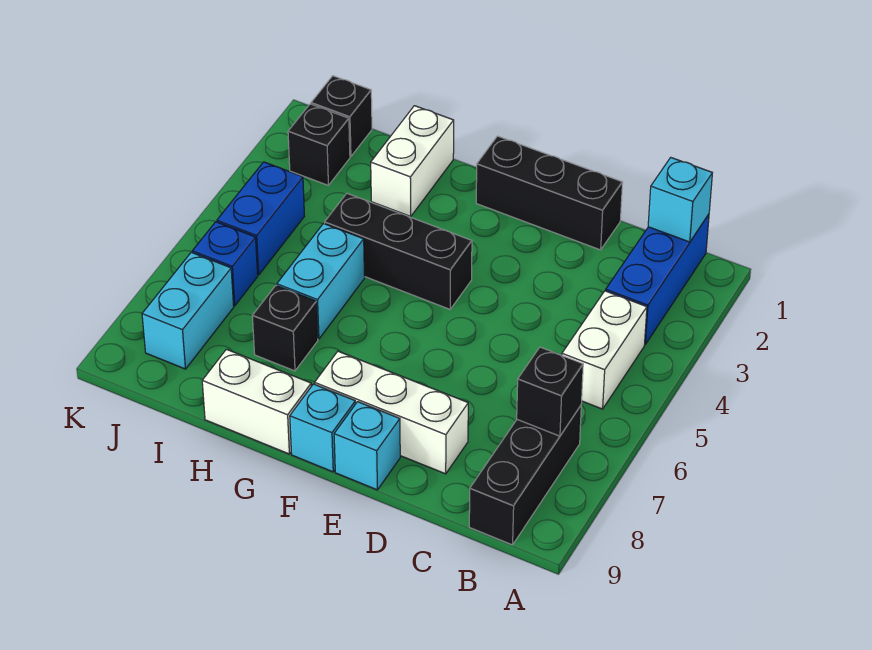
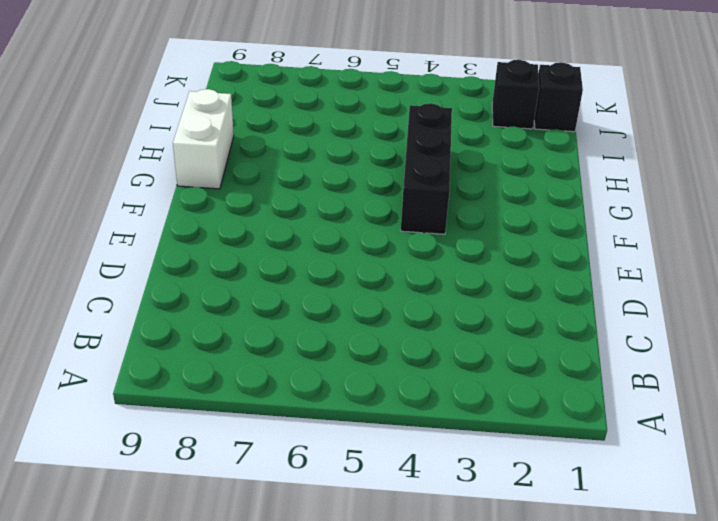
none -> blue 1x3 brick [606,214,709,344]
none -> white 1x2 brick [562,291,647,409]
none -> black 1x3 brick [469,406,581,545]

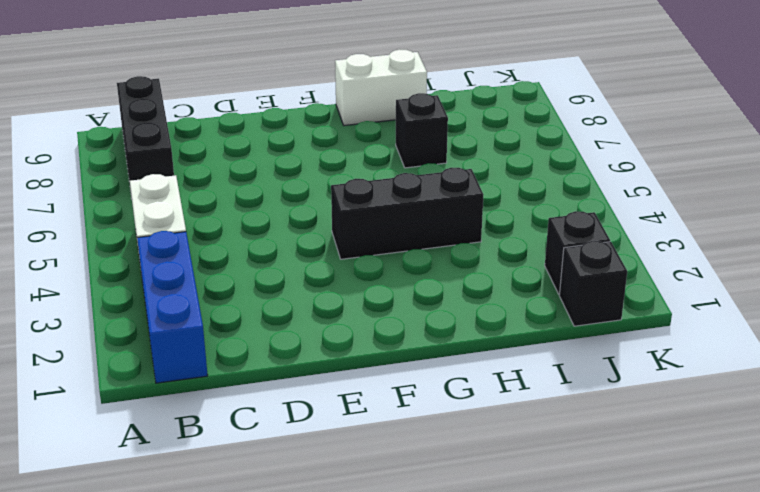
none -> black 1x3 brick [476,136,623,250]
none -> white 1x3 brick [315,351,468,474]
none -> cyan 1x1 brick [334,402,400,490]

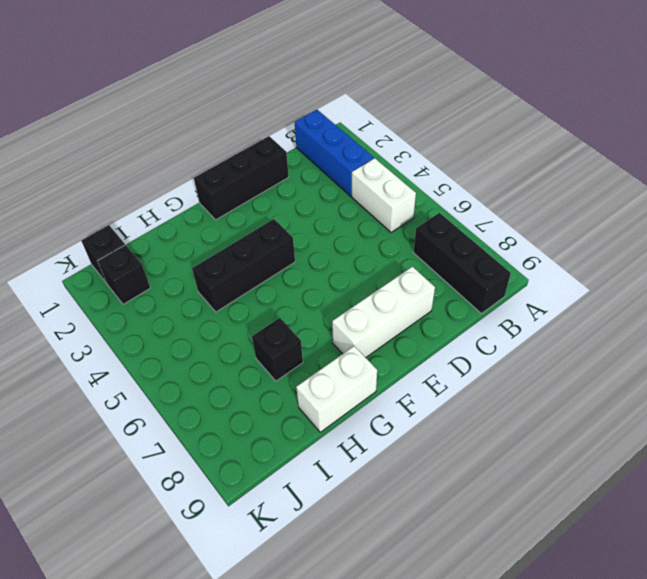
none -> cyan 1x1 brick [334,402,400,490]
none -> cyan 1x1 brick [290,384,355,472]
none -> white 1x2 brick [371,106,454,216]

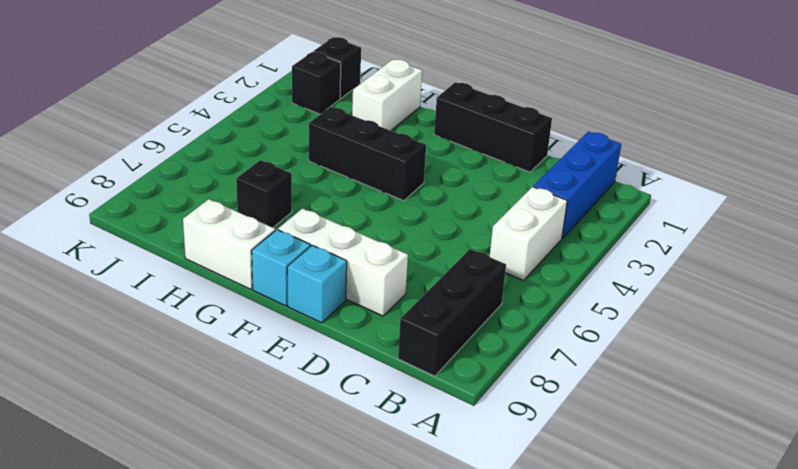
none -> cyan 1x2 brick [277,224,365,339]
none -> blue 1x2 brick [217,162,304,275]
none -> blue 1x1 brick [192,222,258,306]

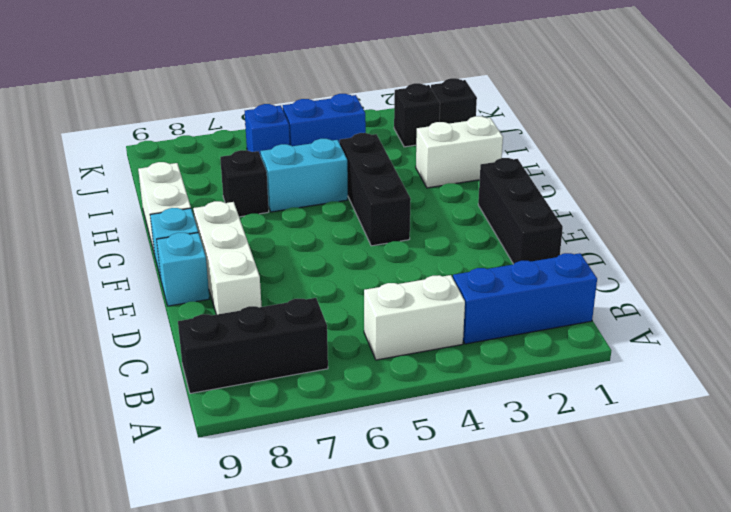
none -> cyan 1x2 brick [142,252,234,369]
none -> cyan 1x1 brick [648,158,712,242]
none -> black 1x1 brick [517,347,583,436]

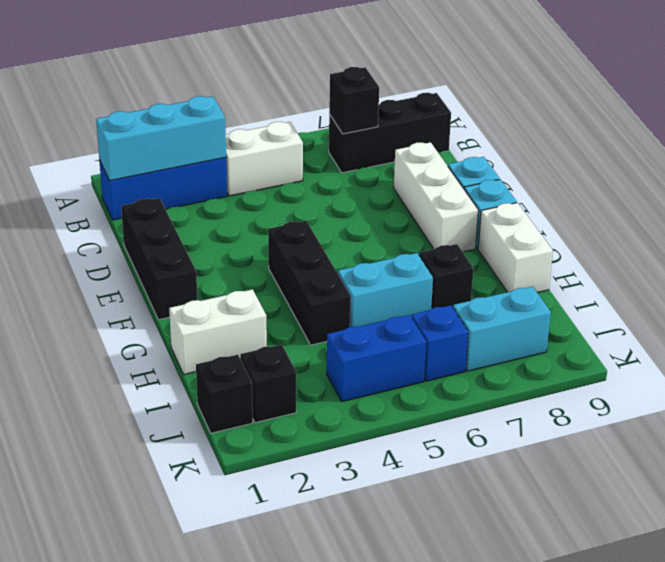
cyan 1x3 brick [96,96,226,181] -> cyan 1x1 brick [648,158,712,242]

